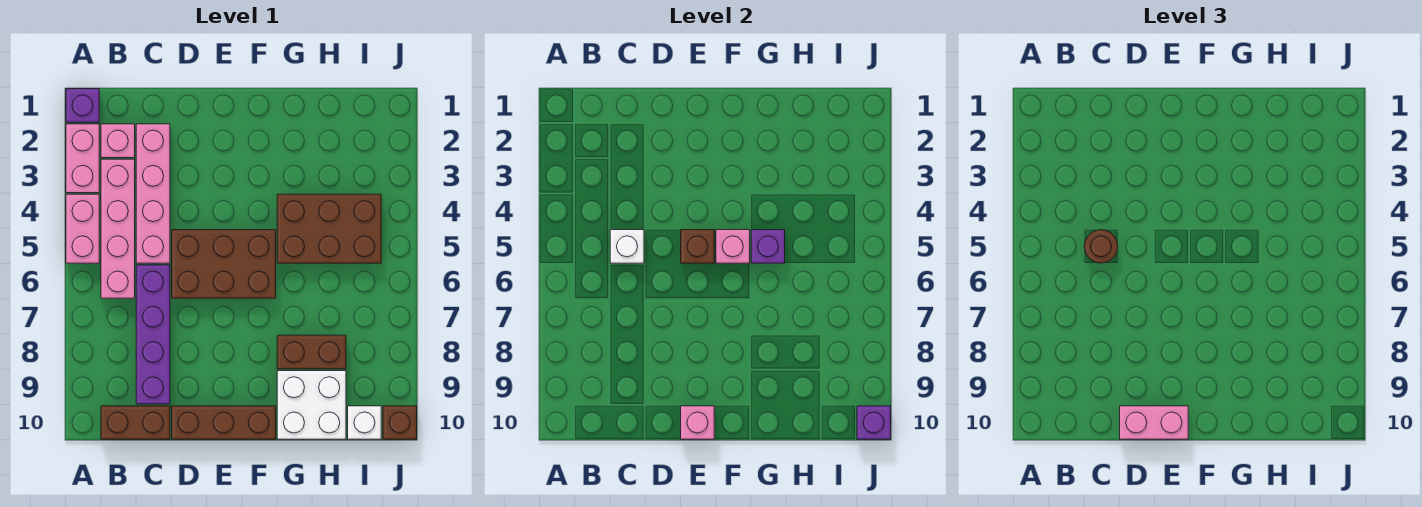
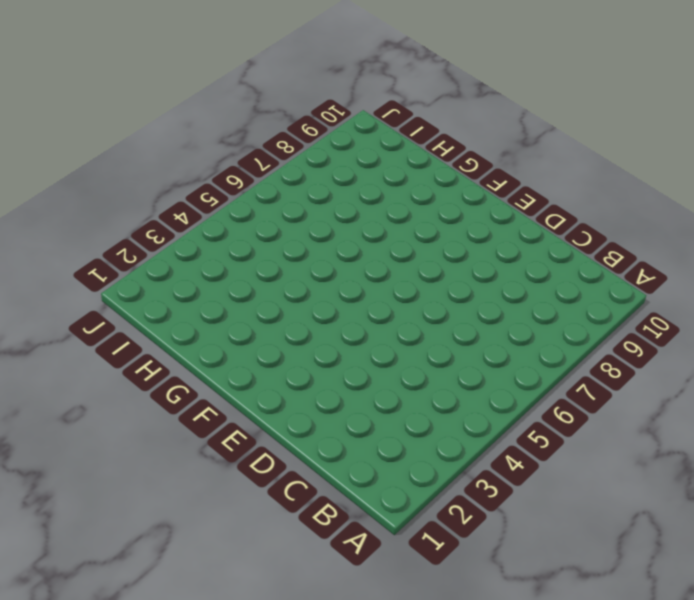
none -> purple 1x1 brick [66,89,99,122]
none -> pink 1x2 brick [66,124,99,193]
none -> pink 1x2 brick [66,194,99,263]

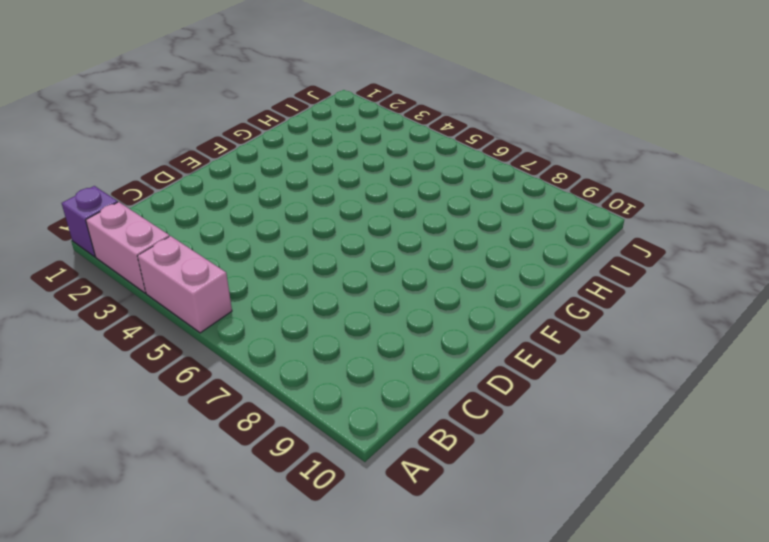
none -> pink 1x1 brick [101,124,135,158]
none -> pink 1x4 brick [101,159,135,298]
none -> brown 1x2 brick [101,406,170,439]

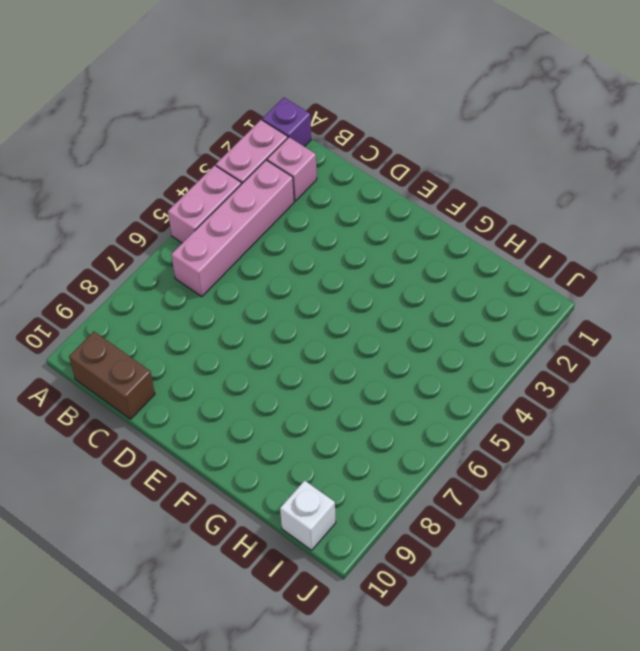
none -> pink 1x4 brick [136,124,170,263]
none -> purple 1x4 brick [136,265,170,404]
none -> brown 2x3 brick [172,230,276,298]

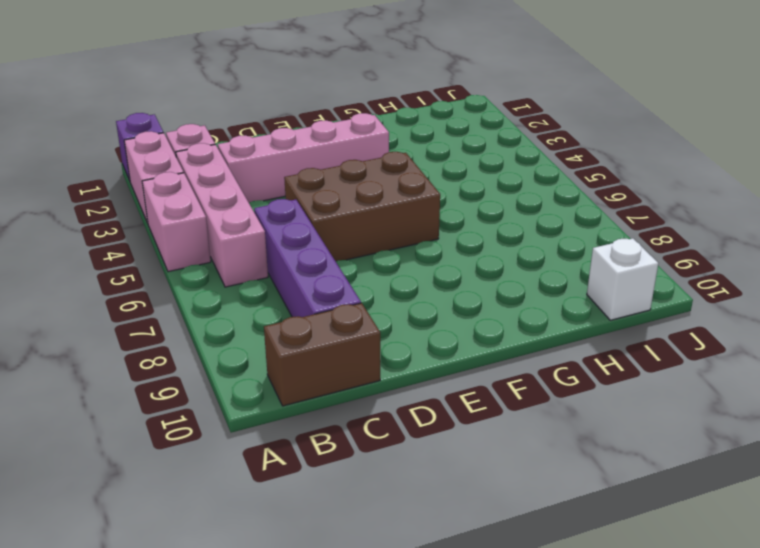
pink 1x4 brick [218,113,389,202] -> pink 1x4 brick turned to [136,124,170,263]
none -> brown 1x3 brick [172,406,276,439]
none -> brown 2x3 brick [277,194,381,263]
none -> brown 1x2 brick [277,335,346,369]

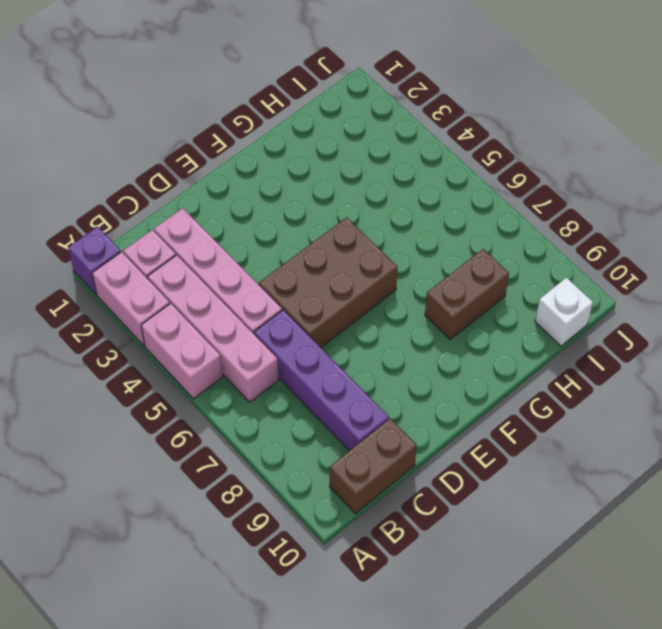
none -> brown 1x3 brick [172,406,276,439]
none -> brown 2x3 brick [277,194,381,263]
none -> white 2x2 brick [277,371,346,439]

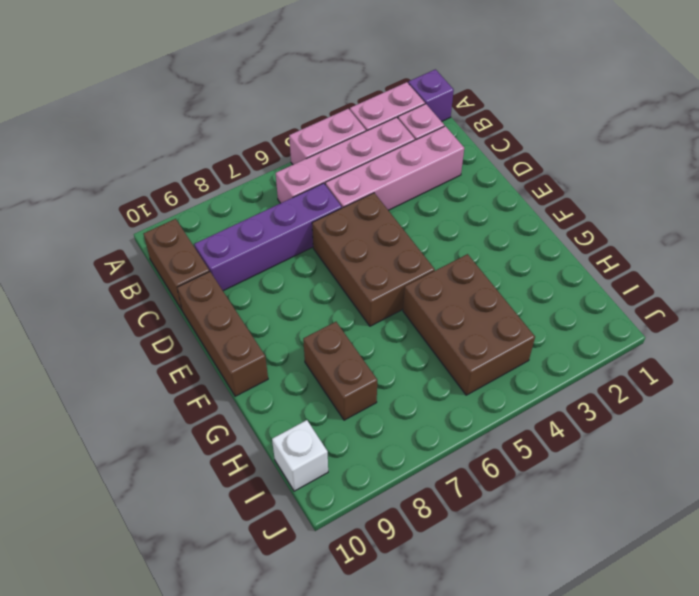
none -> white 2x2 brick [277,371,346,439]
none -> brown 1x1 brick [383,406,417,439]
none -> white 1x1 brick [610,230,644,263]

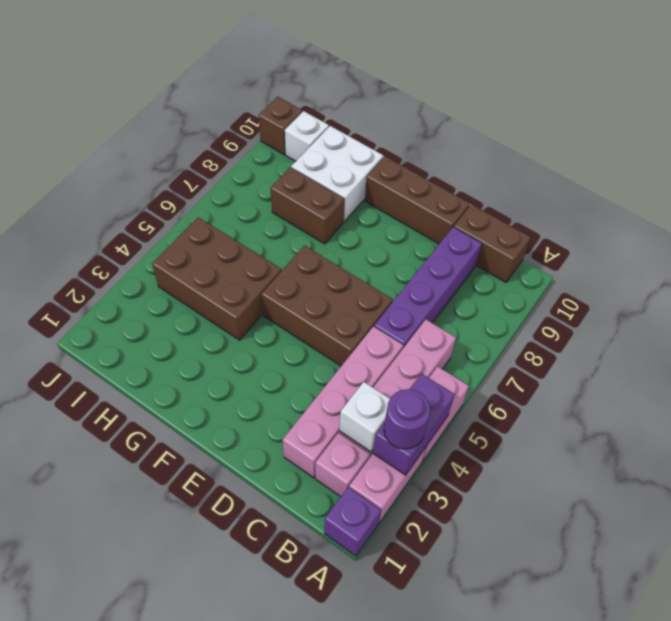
purple 1x2 brick [373,374,455,475] -> none
purple 1x1 round brick [384,389,430,449] -> none
white 1x1 brick [339,382,390,452] -> white 1x1 brick moved to [610,230,644,263]
none -> brown 1x1 brick [681,230,714,263]
none -> pink 1x1 brick [681,406,714,439]
none -> pink 1x1 brick [716,230,750,263]

